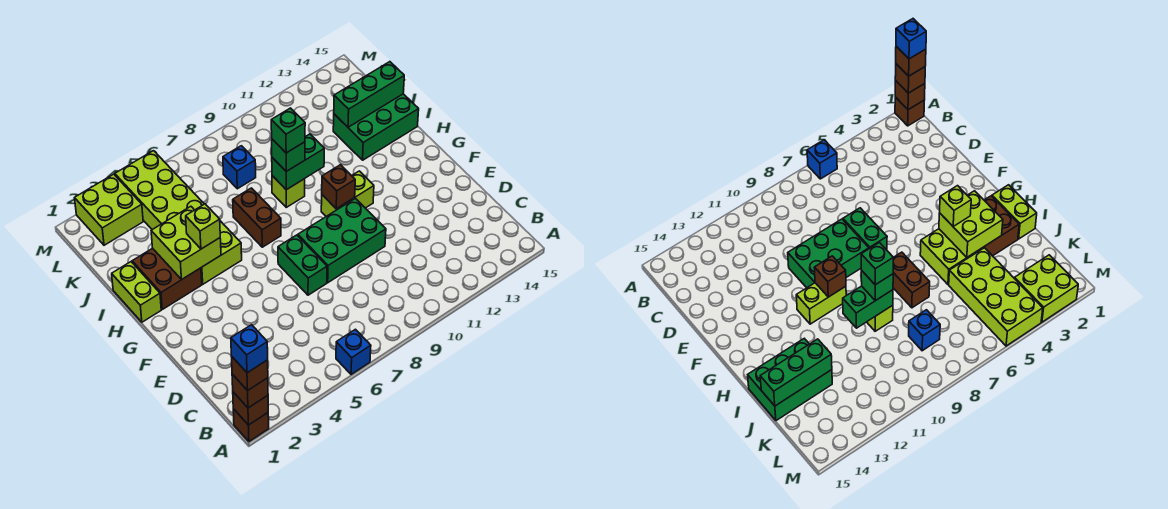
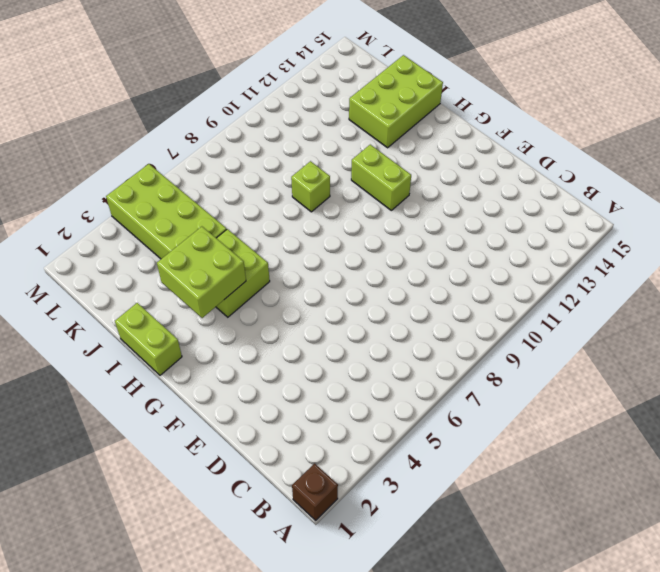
lime 1x2 brick [351,145,411,210] -> lime 1x2 brick turned to [321,171,374,216]
lime 2x3 brick [349,55,443,148] -> green 2x3 brick [333,94,419,160]
none -> blue 1x1 brick [336,329,371,374]
none -> green 1x2 brick [278,235,327,295]
none -> green 2x3 brick [298,198,386,283]

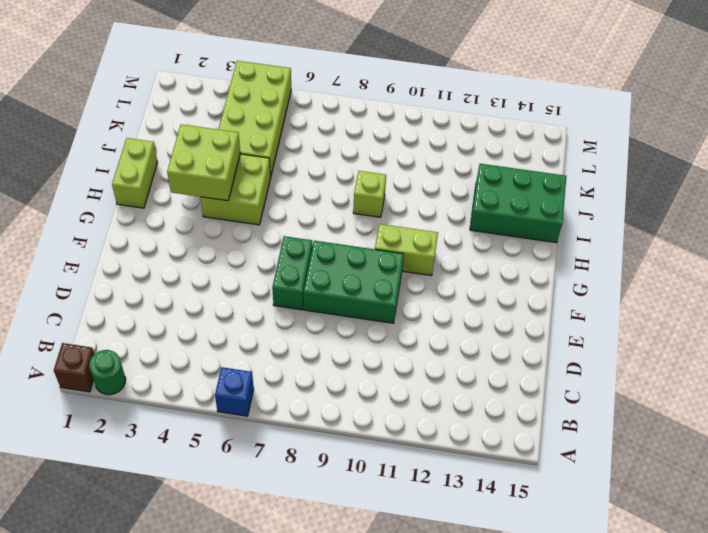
green 1x1 round brick [89,350,126,395] -> none
none -> brown 2x2 brick [132,248,202,309]
none -> brown 1x2 brick [233,188,281,247]
none -> blue 1x1 brick [223,146,256,189]

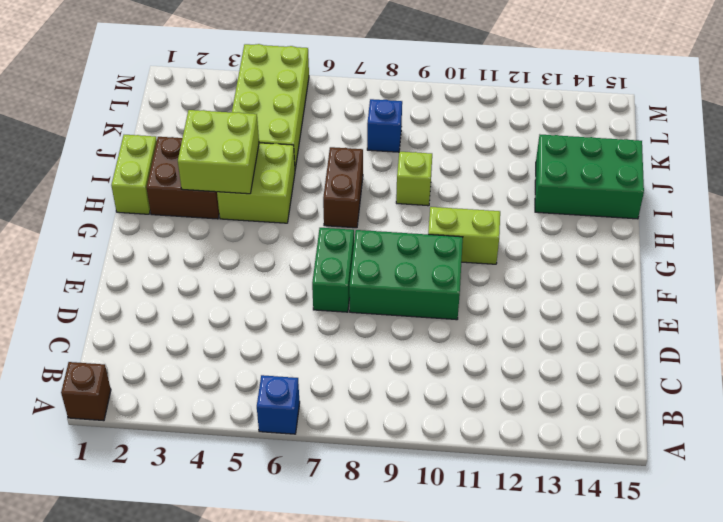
none -> lime 2x2 brick [75,174,143,245]
none -> brown 1x1 brick [233,392,268,425]
none -> brown 1x1 brick [322,165,355,209]

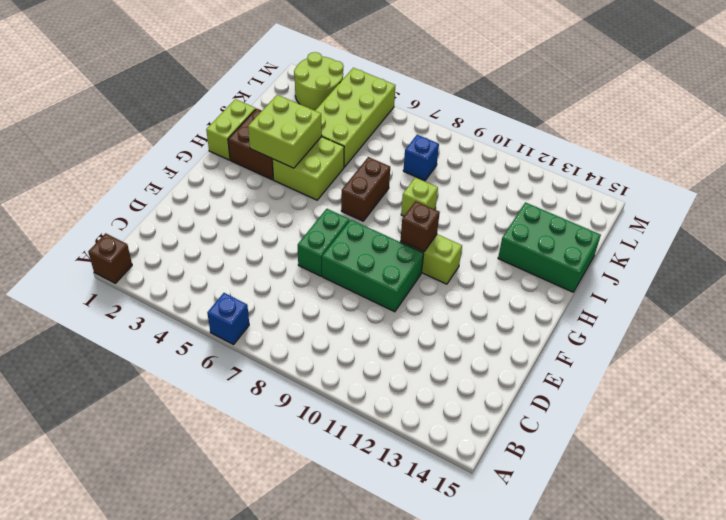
lime 2x2 round brick [294,52,344,111] -> lime 2x2 brick [75,174,143,245]
none -> brown 1x1 brick [233,392,268,425]
none -> green 1x2 brick [272,134,324,190]
none -> green 1x3 brick [334,62,404,127]

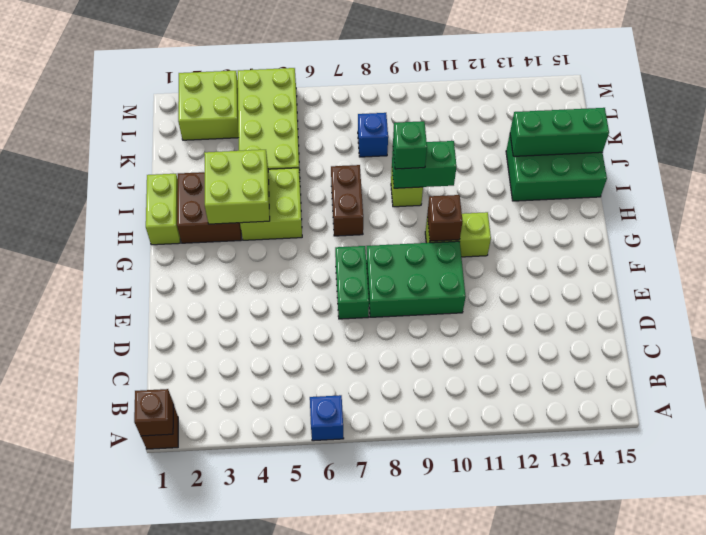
none -> brown 1x1 brick [232,374,268,408]
none -> lime 1x1 brick [186,204,220,249]
none -> brown 1x1 brick [231,356,268,391]

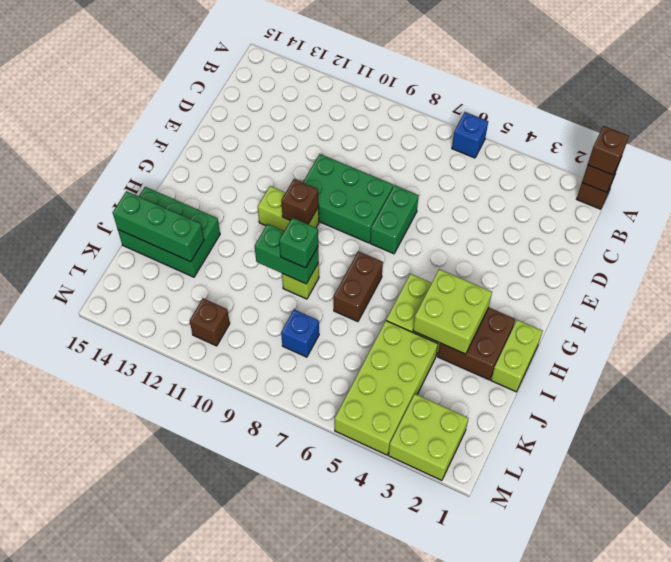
brown 1x1 brick [189,298,230,346] -> brown 1x1 brick moved to [231,356,268,391]
none -> lime 1x1 brick [186,204,220,249]
none -> green 1x1 brick [271,108,305,153]
none -> blue 1x1 brick [231,325,268,373]

